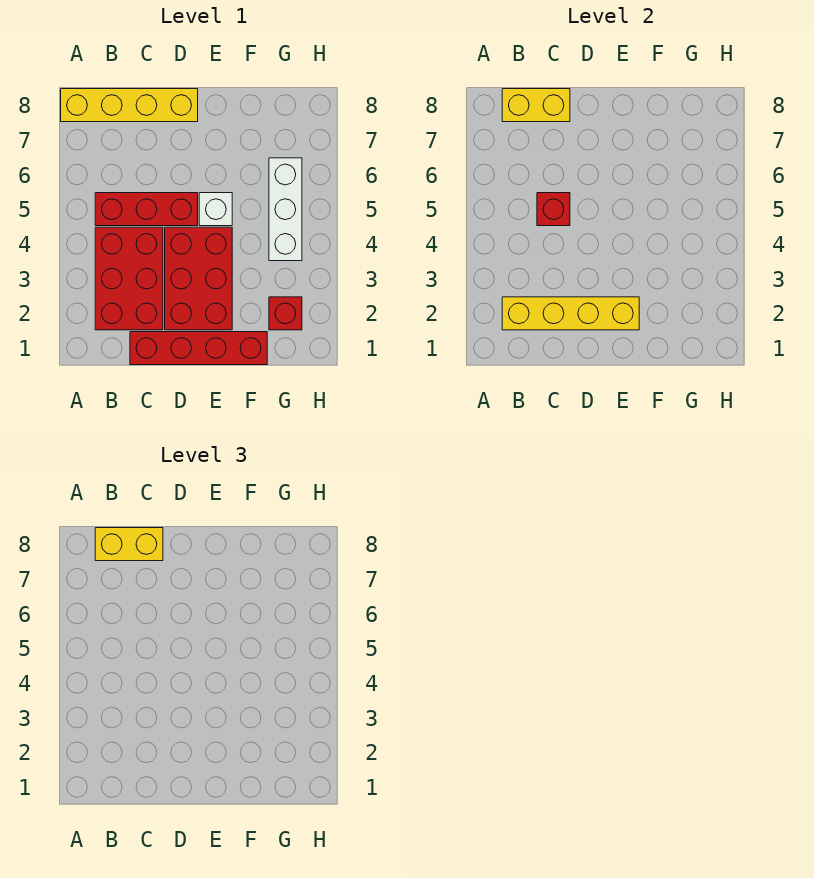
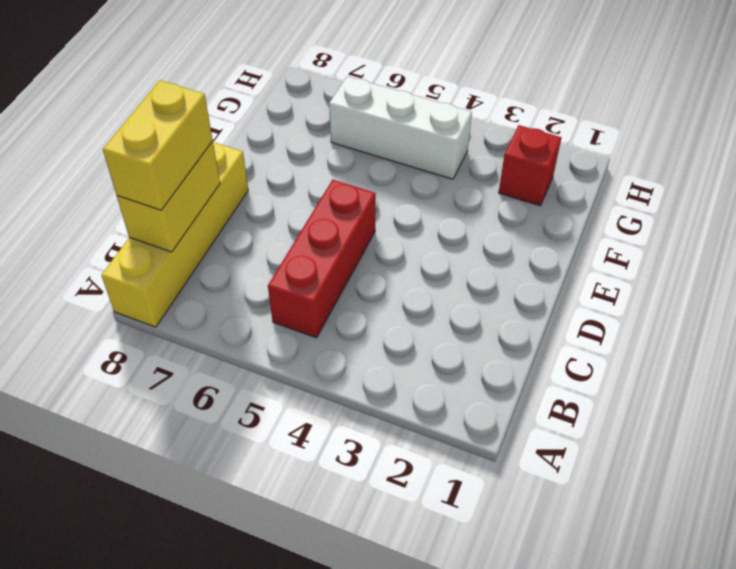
none -> red 2x3 brick [95,227,163,330]
none -> red 1x4 brick [130,332,267,365]
none -> red 2x3 brick [165,227,232,330]

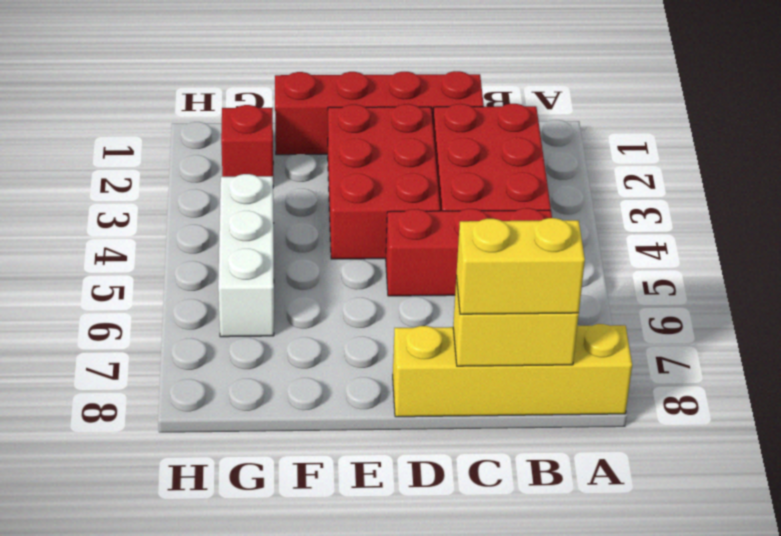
none -> white 1x1 brick [199,193,232,226]
none -> yellow 1x4 brick [502,297,639,330]
none -> red 1x1 brick [537,193,570,226]

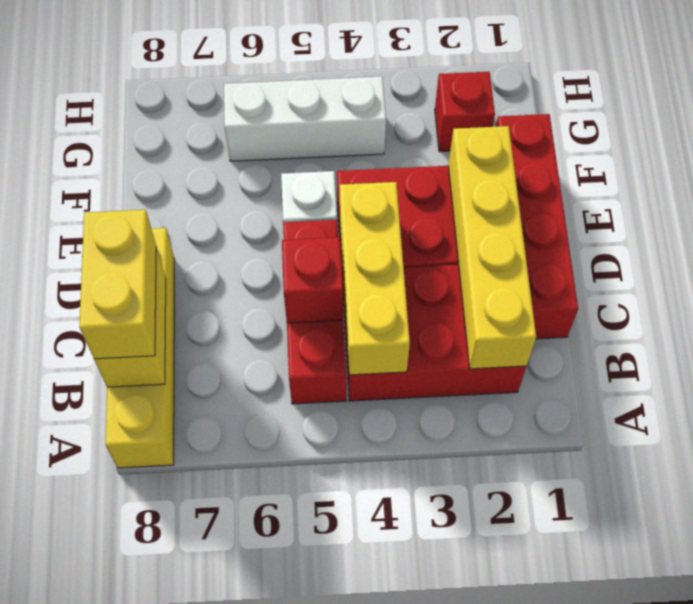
yellow 1x3 brick [340,182,410,375] -> none

